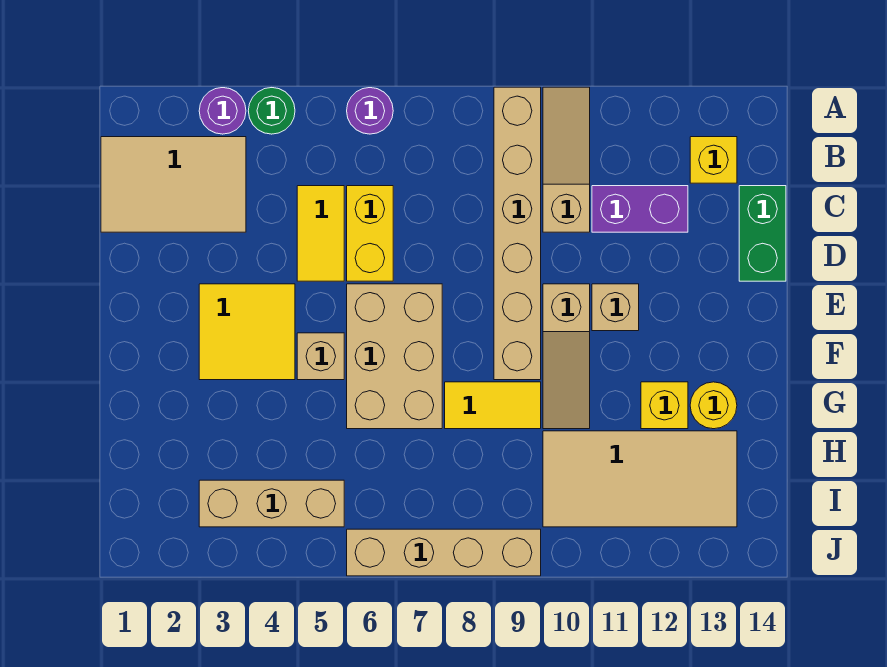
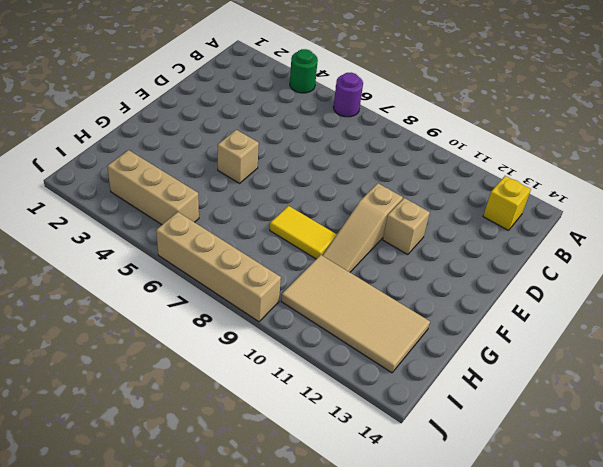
none -> purple 1x1 round brick [199,88,246,134]
none -> tan 1x6 brick [494,87,541,380]
none -> tan 1x3 slope [543,87,590,232]

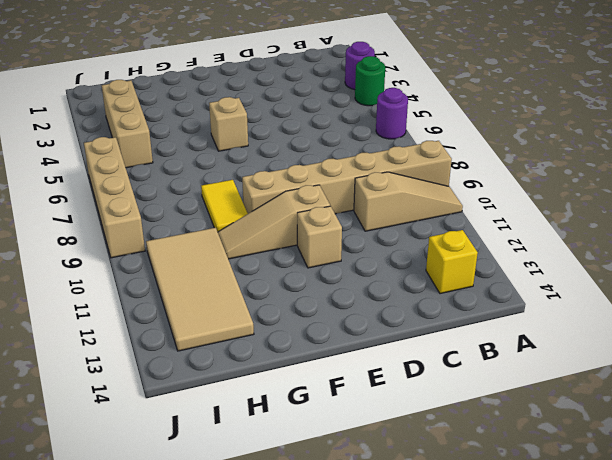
none -> tan 2x3 tile [101,137,246,232]
none -> yellow 1x2 tile [297,186,344,281]
none -> yellow 1x2 brick [347,186,393,281]

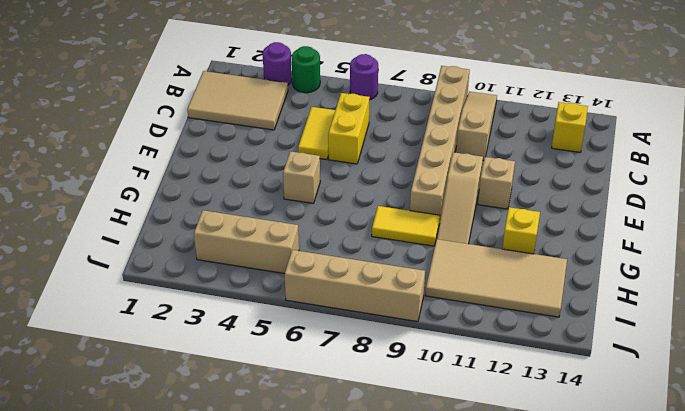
none -> purple 1x2 brick [592,186,688,232]
none -> green 1x2 brick [739,186,786,281]
none -> yellow 2x2 tile [199,284,295,380]

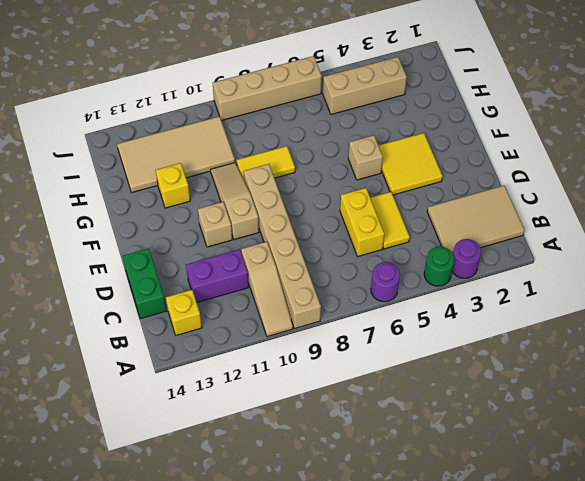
none -> tan 2x3 brick [347,284,442,429]
none -> yellow 1x1 round brick [690,382,737,429]

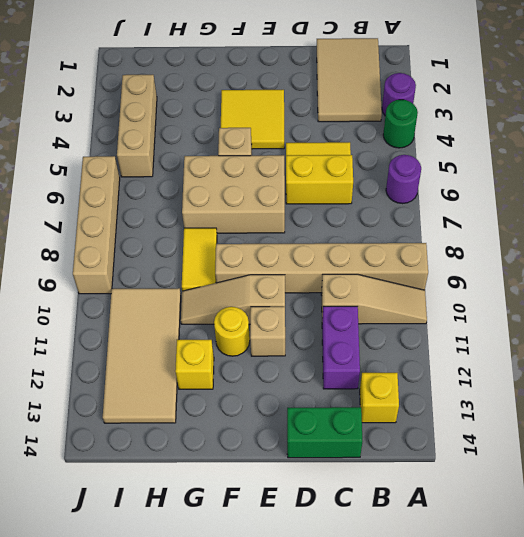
yellow 1x1 round brick [214,307,250,356] -> yellow 1x1 round brick moved to [690,382,737,429]

